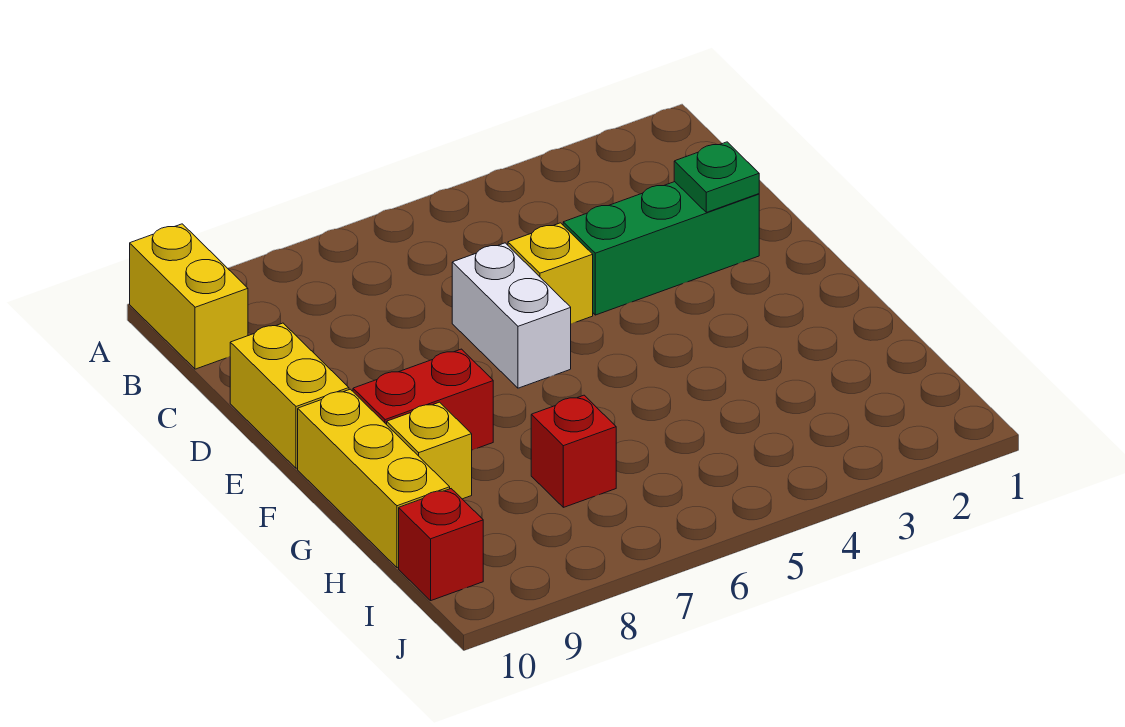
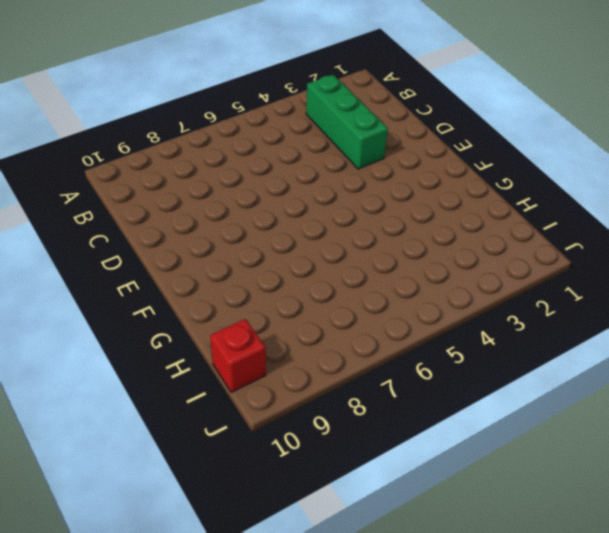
green 1x3 brick [306,75,388,169] -> green 1x3 brick turned to [563,182,759,315]
none -> yellow 1x2 brick [130,224,248,369]
none -> yellow 1x1 brick [508,223,593,324]

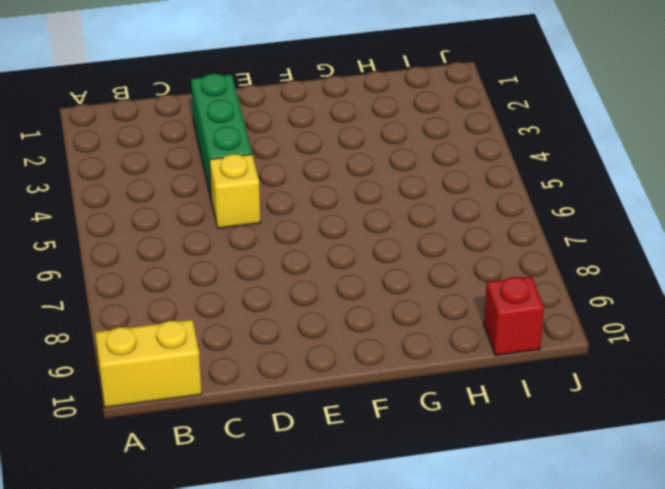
none -> white 1x2 brick [452,243,571,388]
none -> yellow 1x2 brick [230,323,349,468]

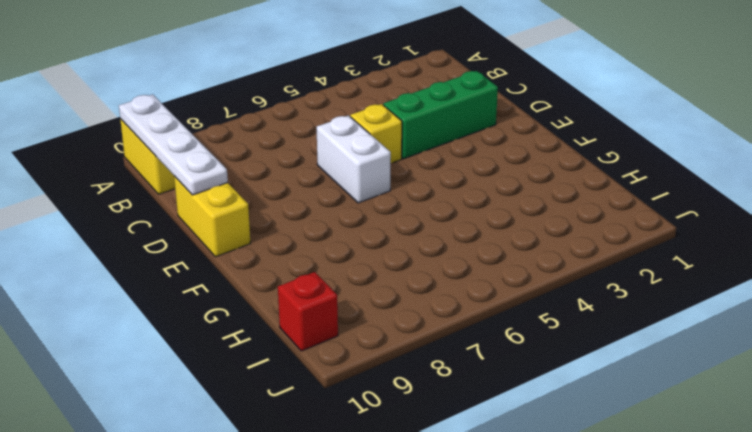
white 1x4 plate [119,94,228,195] -> none
none -> red 1x2 brick [353,349,493,450]
none -> yellow 1x3 brick [298,389,450,568]

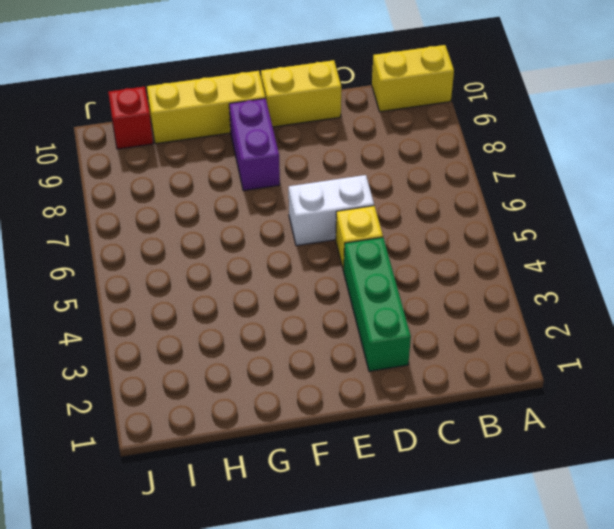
purple 1x2 brick [229,98,280,191] -> red 1x2 brick [353,349,493,450]
none -> yellow 1x1 brick [387,402,472,499]
none -> red 1x1 brick [531,395,616,507]

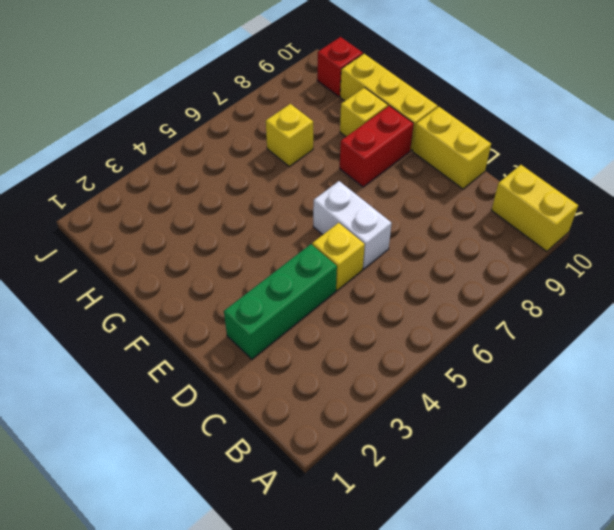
yellow 1x1 brick [266,104,313,166] -> red 1x1 brick [531,395,616,507]
none -> green 1x1 plate [674,142,759,212]

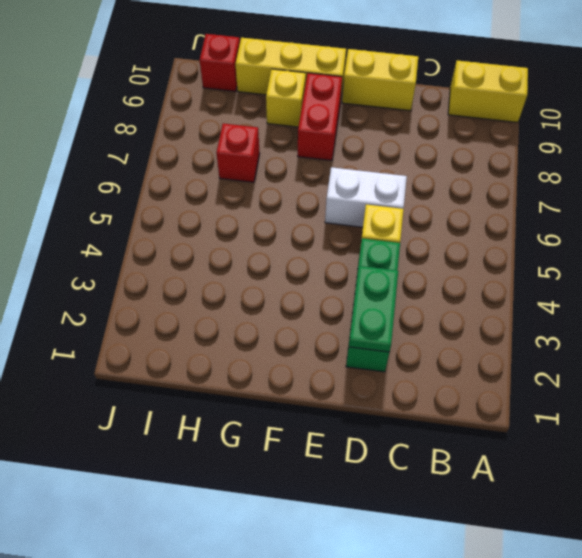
green 1x2 plate [349,266,398,352] -> green 1x1 plate [674,142,759,212]

